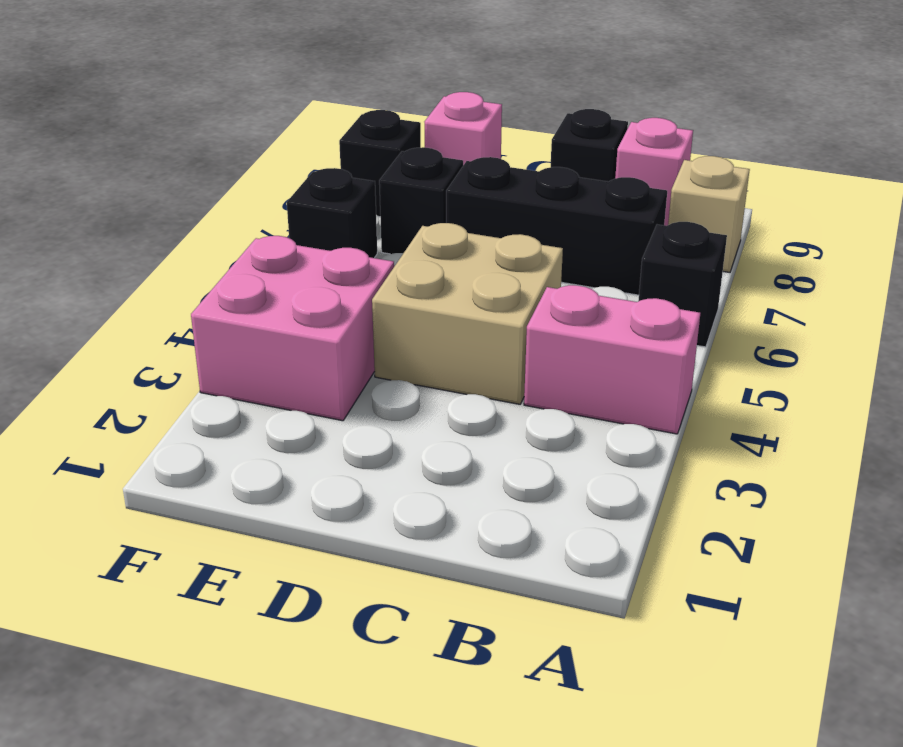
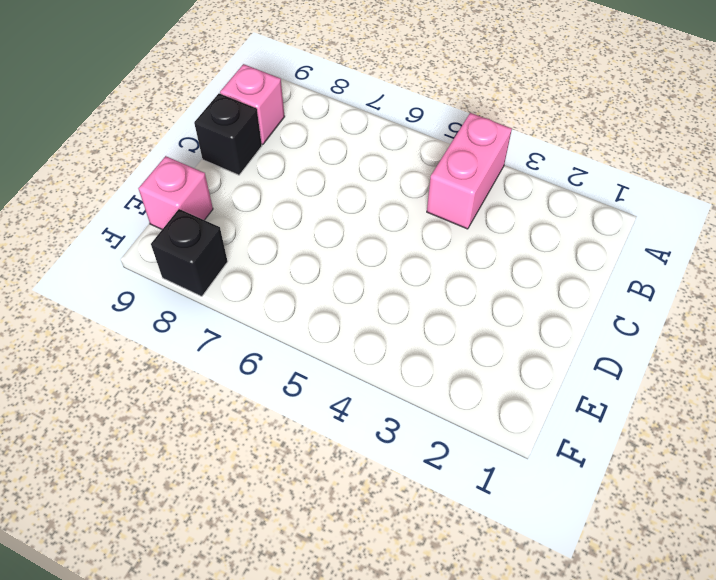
none -> black 1x1 brick [639,222,727,347]
none -> tan 1x1 brick [668,156,750,272]
none -> black 1x3 brick [446,157,667,295]

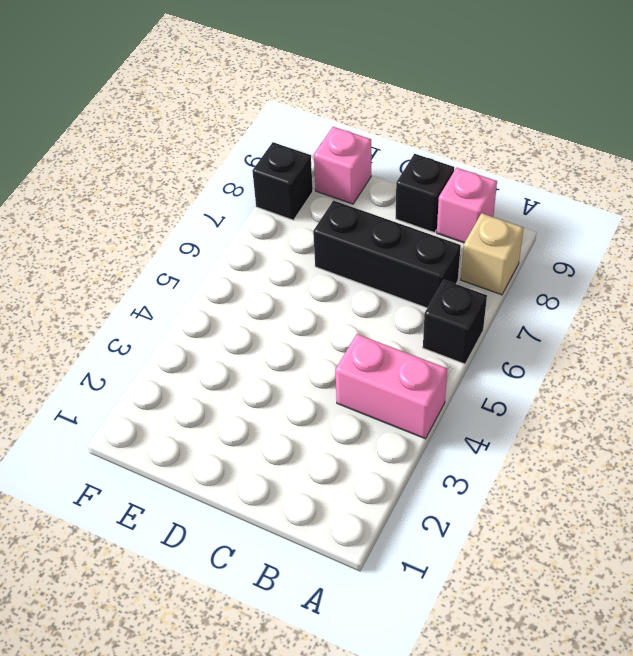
none -> tan 2x2 brick [372,223,563,404]
none -> pink 2x2 brick [191,236,394,421]
none -> black 1x1 brick [379,147,463,254]

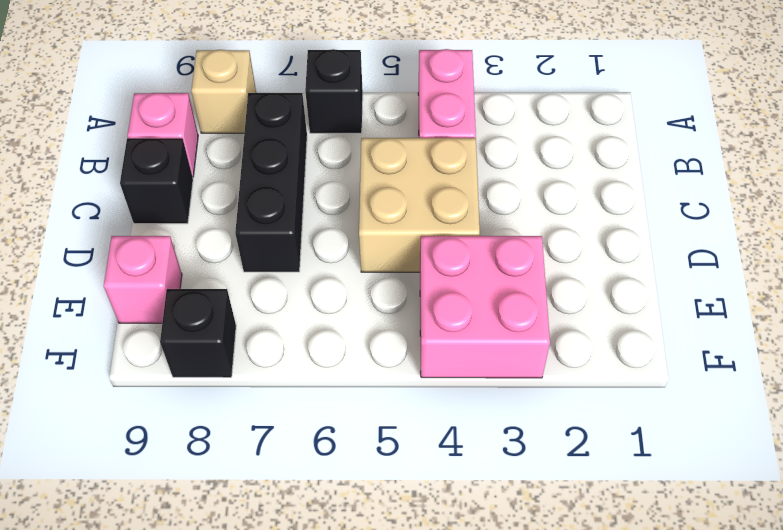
none -> black 1x1 brick [379,147,463,254]
none -> black 1x1 brick [287,168,377,258]

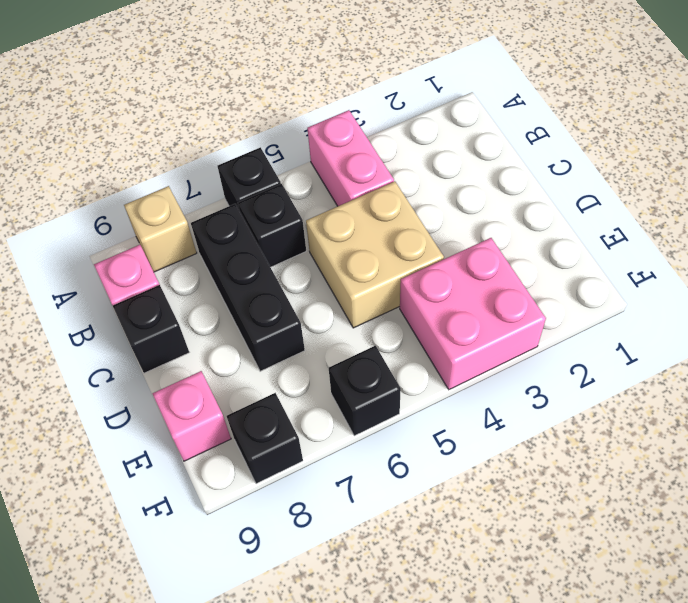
black 1x1 brick [238,184,306,267] -> black 1x1 brick moved to [379,147,463,254]

